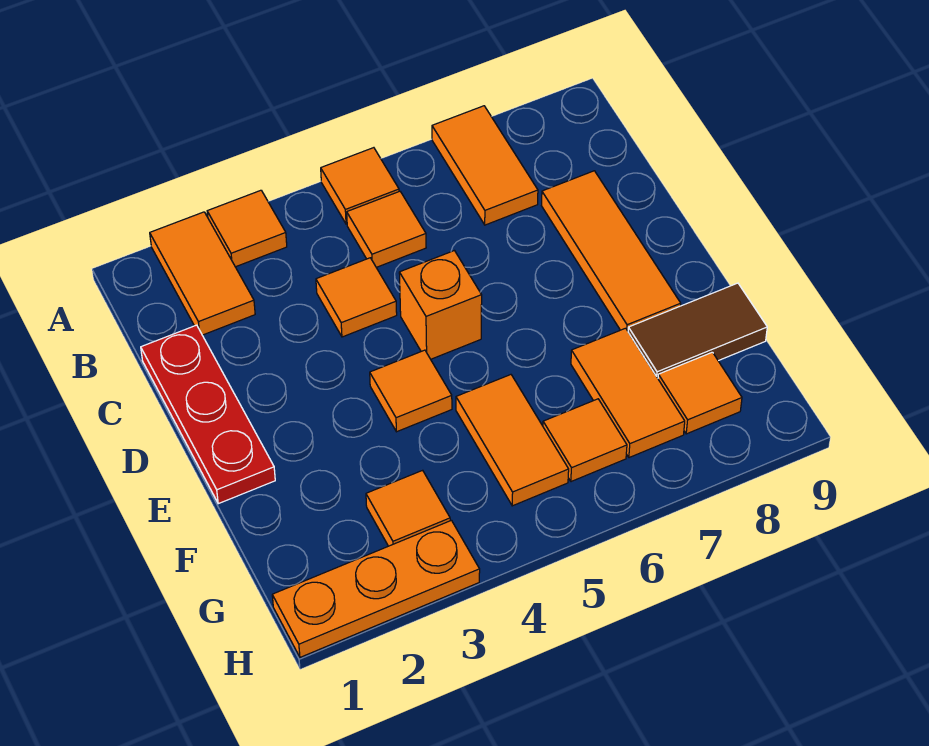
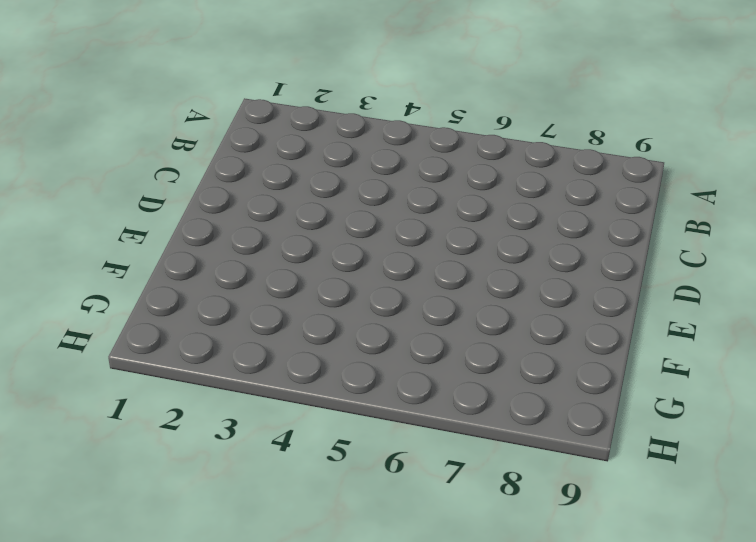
none -> orange 1x2 tile [150,212,255,335]
none -> orange 1x1 tile [207,190,287,267]
none -> orange 1x1 tile [321,148,399,224]

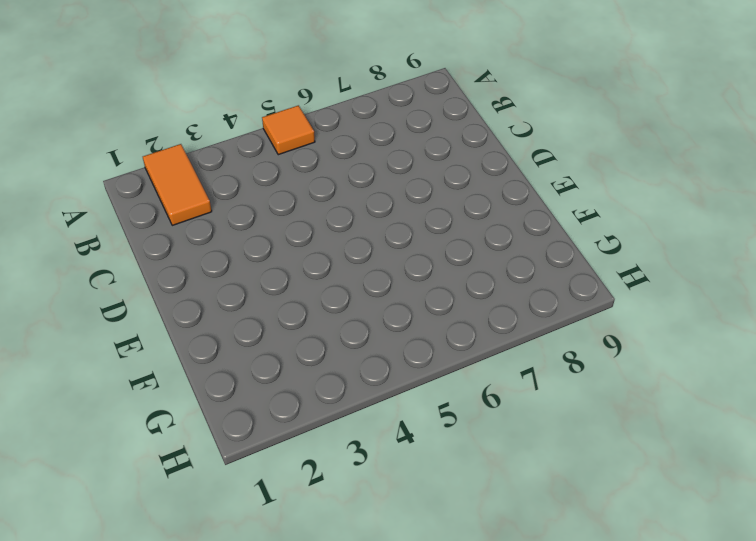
none -> orange 1x1 tile [207,190,287,267]
none -> orange 1x2 tile [432,106,538,225]
none -> orange 1x1 tile [347,191,426,267]

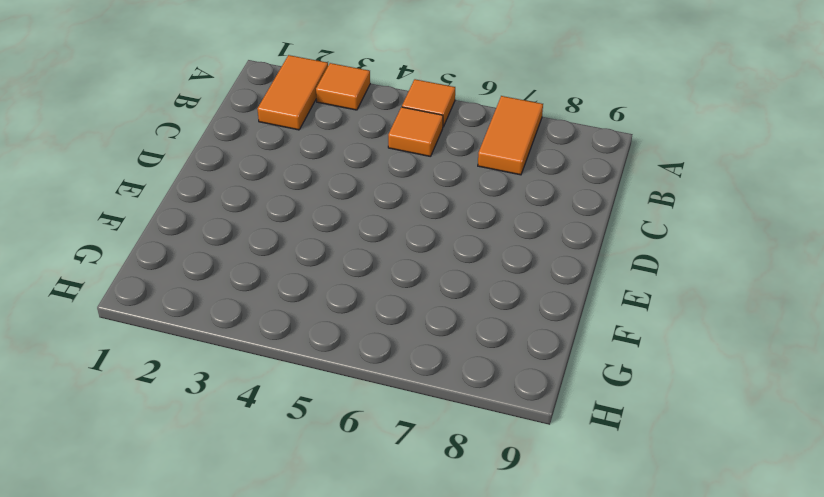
none -> red 1x3 plate [141,325,275,504]
none -> orange 1x1 tile [316,258,397,337]
none -> orange 1x3 tile [541,171,681,331]

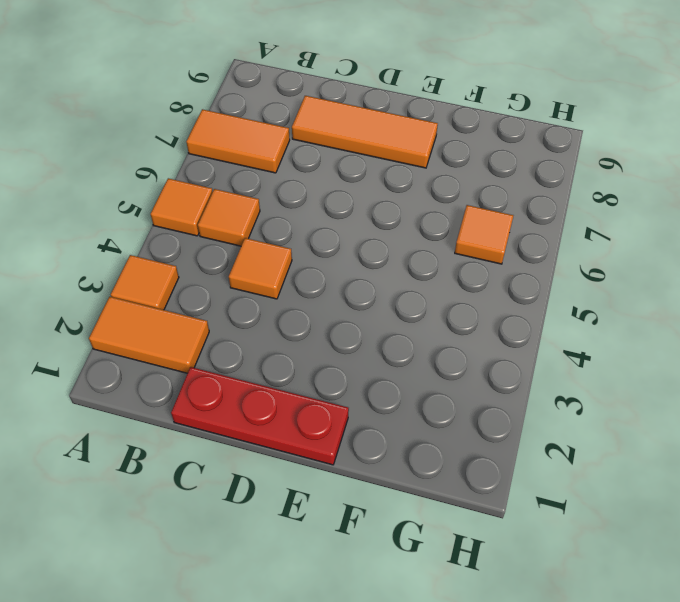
none -> orange 1x1 brick [399,251,482,359]
none -> orange 1x1 tile [370,350,452,432]
none -> orange 1x2 tile [456,375,569,506]

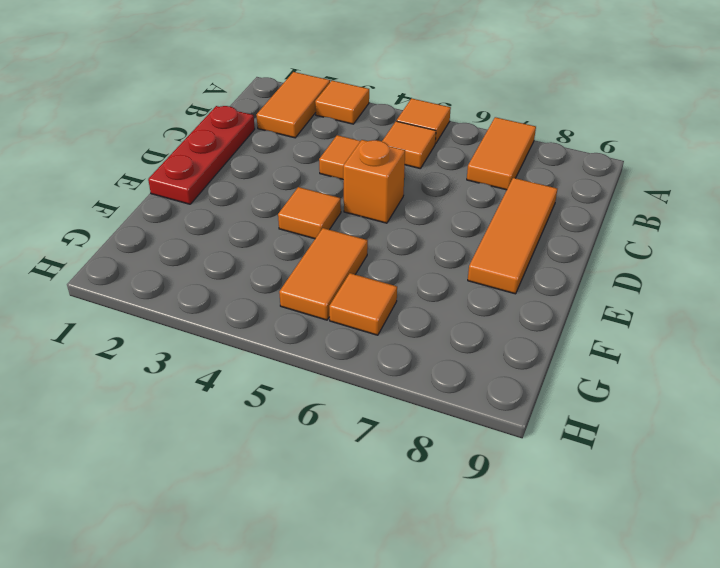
none -> orange 1x2 tile [571,328,685,458]
none -> brown 1x2 tile [628,283,767,378]
none -> orange 1x1 tile [366,470,450,546]

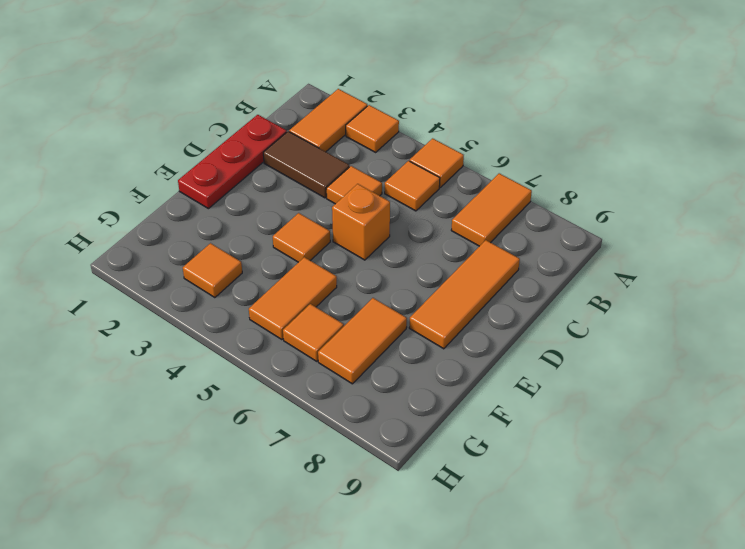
brown 1x2 tile [263,131,349,198] -> brown 1x2 tile moved to [628,283,767,378]
none -> orange 1x1 tile [658,352,742,434]
none -> orange 1x3 plate [272,520,480,657]

